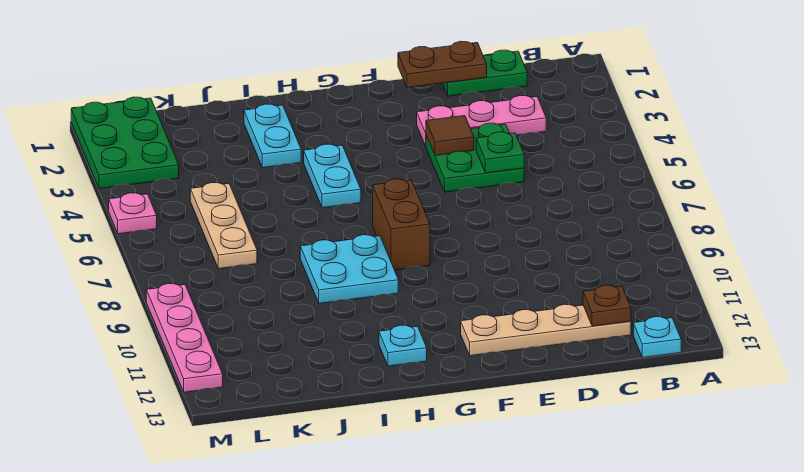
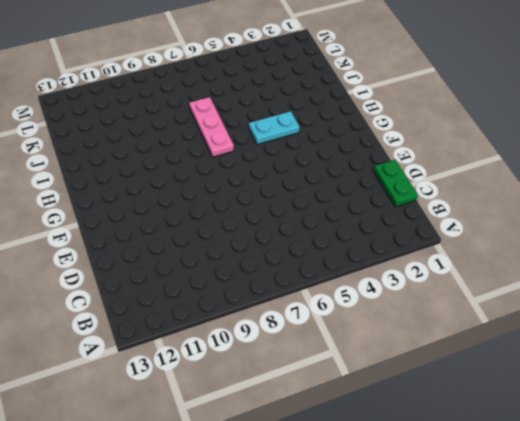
pink 1x3 plate [189,97,234,157] -> pink 1x3 plate moved to [417,95,546,146]
none -> cyan 1x1 plate [633,317,681,358]
none -> tan 1x4 plate [461,304,631,356]
none -> green 2x2 plate [426,123,524,192]

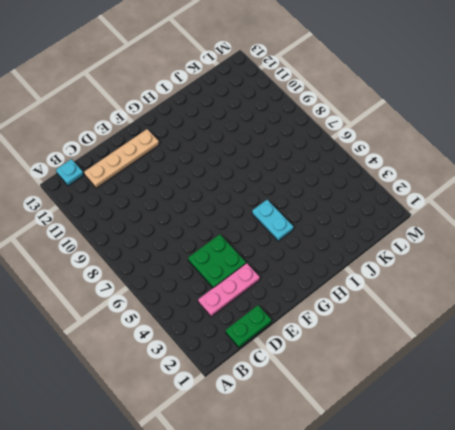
none -> brown 1x2 brick [373,179,430,270]
none -> cyan 2x2 plate [300,235,398,304]
none -> cyan 1x1 plate [379,325,427,366]

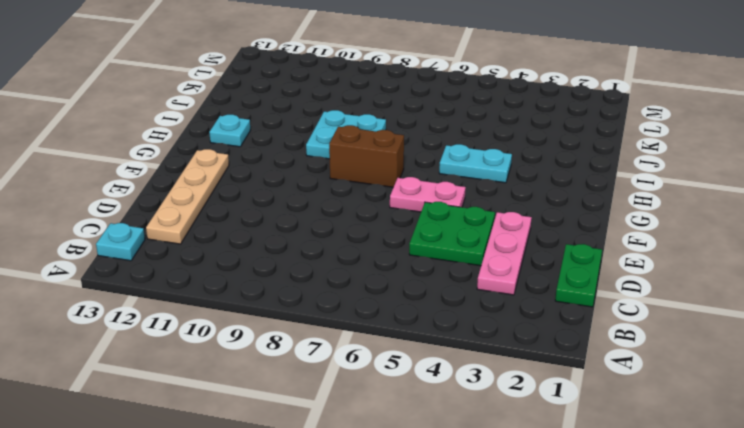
pink 1x2 plate [390,177,466,212] -> none
none -> cyan 1x2 plate [244,104,301,168]
none -> tan 1x3 plate [190,183,257,269]
none -> green 2x3 plate [71,97,179,189]

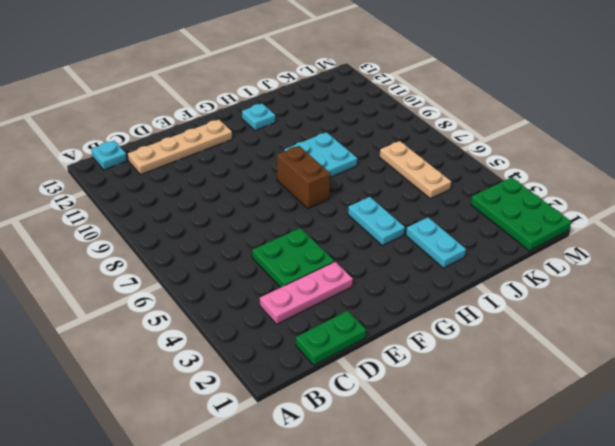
none -> pink 1x1 plate [109,193,157,234]
none -> pink 1x4 plate [146,283,223,392]
none -> brown 1x1 plate [583,285,631,326]

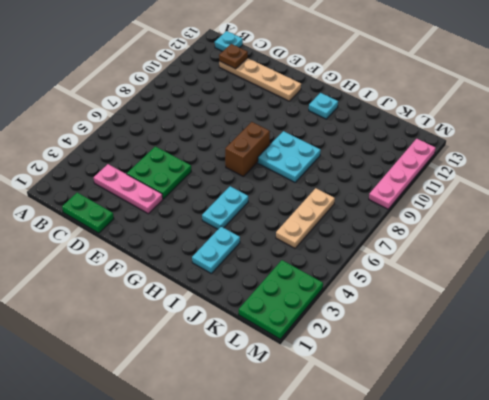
none -> pink 1x1 plate [109,193,157,234]
none -> brown 1x2 plate [398,41,487,88]
none -> green 1x1 plate [476,132,524,173]

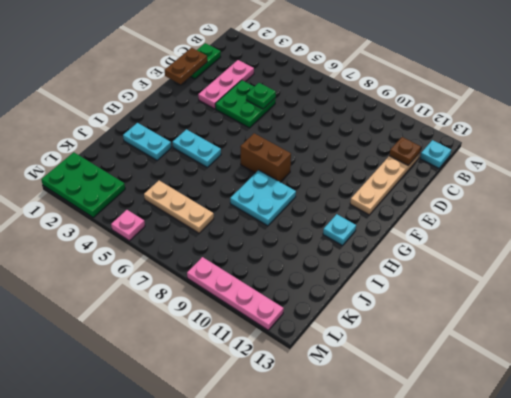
none -> brown 1x1 tile [426,116,474,156]

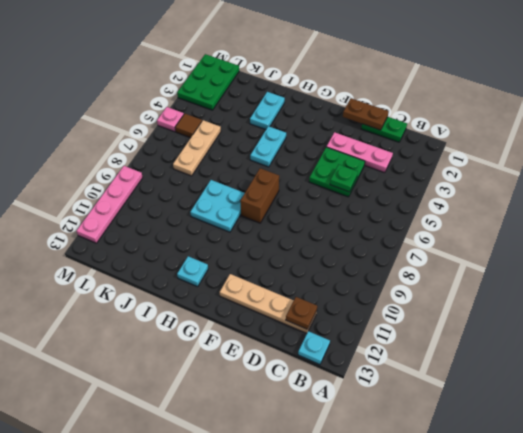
brown 1x1 tile [175,114,202,138] -> brown 1x1 tile moved to [426,116,474,156]

